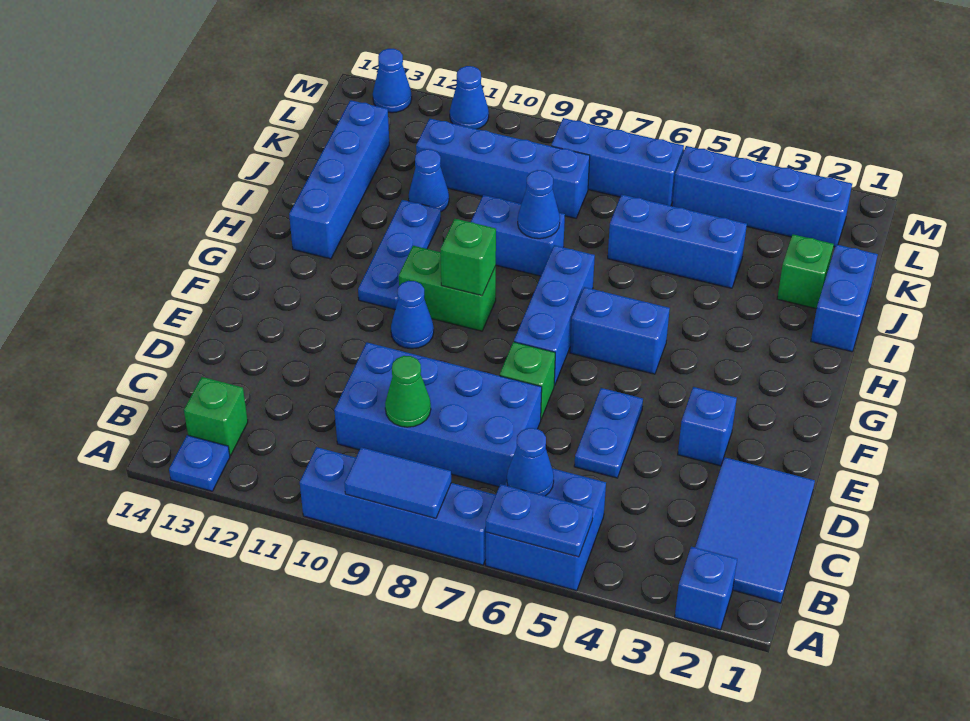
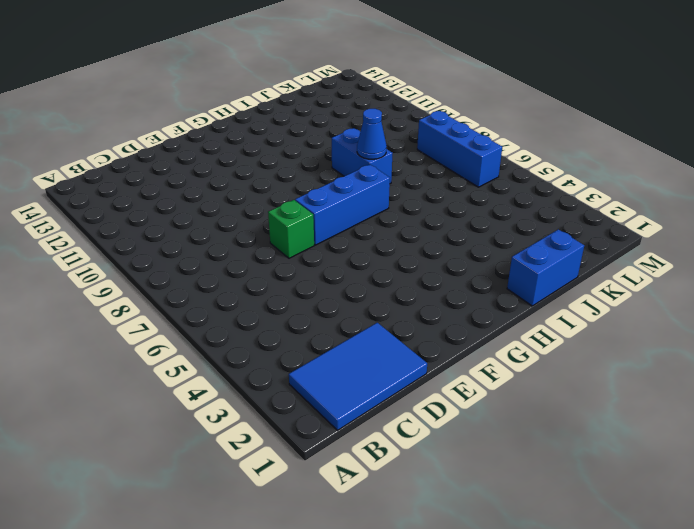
none -> blue 1x1 brick [675,547,737,630]
none -> blue 2x2 brick [486,468,606,591]
none -> blue 1x4 brick [300,447,496,565]
none -> blue 1x1 plate [169,435,230,491]

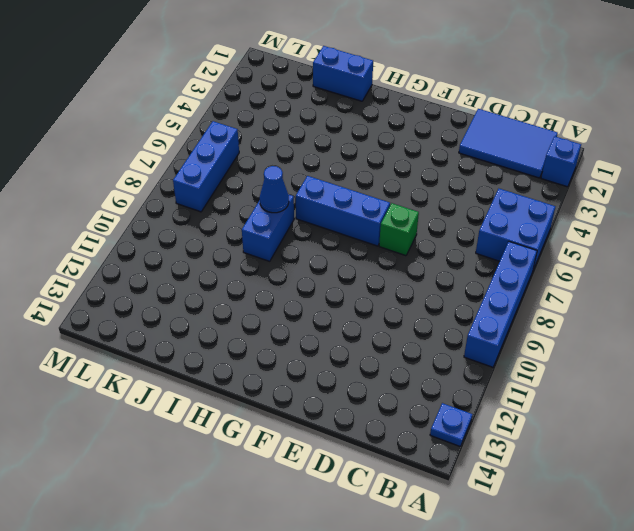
none -> green 1x1 brick [184,377,248,455]
none -> blue 2x4 brick [334,342,542,487]
none -> blue 1x2 plate [574,388,643,478]
none -> blue 1x1 brick [678,387,737,466]

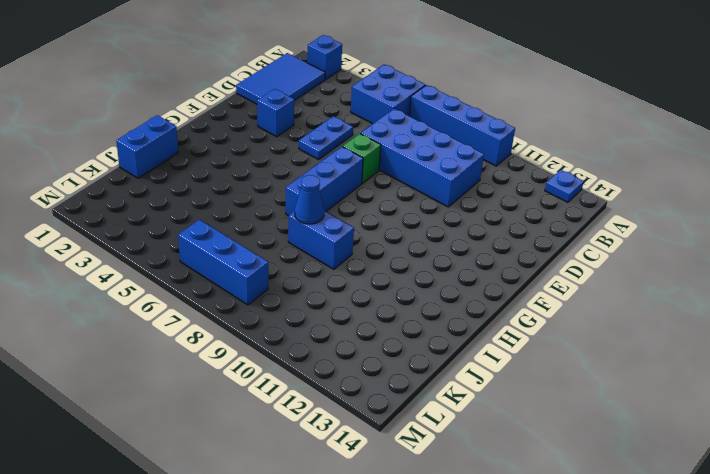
none -> green 1x1 brick [184,377,248,455]
none -> blue 1x1 cone [391,281,434,349]
none -> blue 1x2 brick [570,287,670,374]
none -> green 1x2 brick [399,246,496,331]

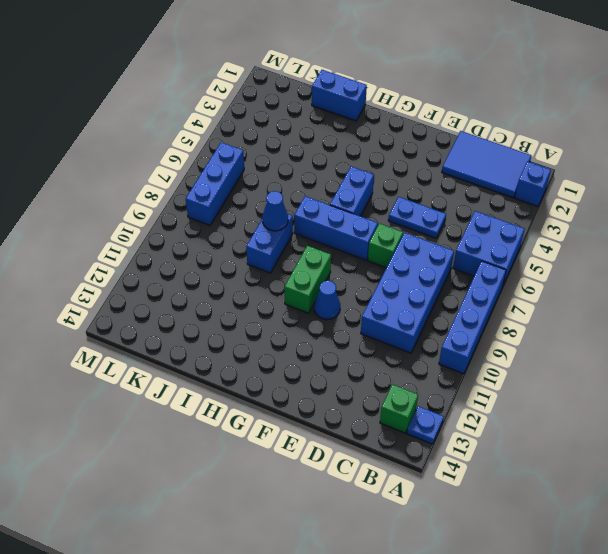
none -> blue 1x1 brick [678,387,737,466]
none -> blue 1x3 plate [358,200,441,309]
none -> blue 1x4 brick [289,100,389,259]
none -> green 1x1 brick [777,234,834,309]

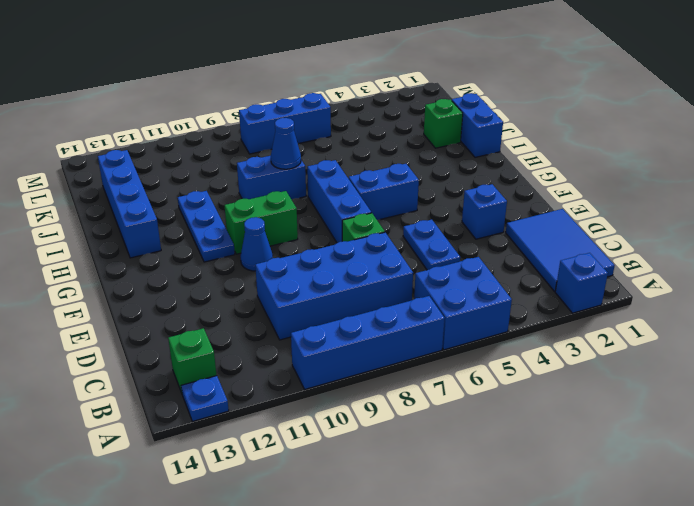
none -> blue 1x3 brick [608,195,747,288]
none -> blue 1x1 cone [409,149,449,212]
none -> blue 1x4 brick [416,119,590,218]
none -> blue 1x4 brick [672,146,852,247]

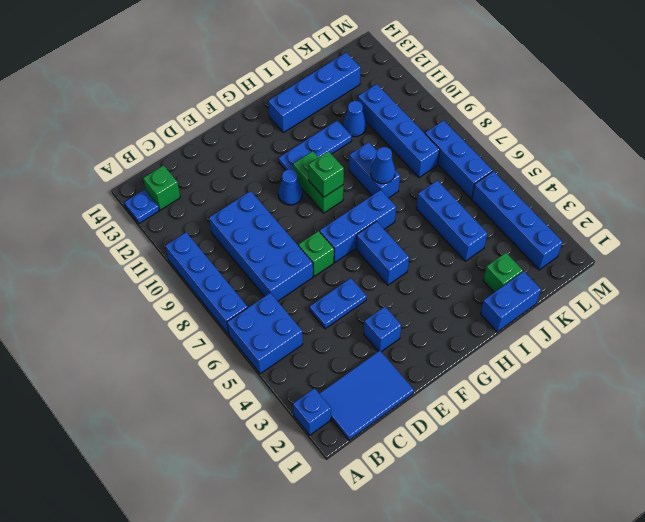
none -> blue 1x1 cone [450,66,489,129]
none -> blue 1x1 cone [373,49,412,113]
none -> blue 1x2 plate [486,484,593,557]
none -> blue 1x2 tile [344,447,451,518]

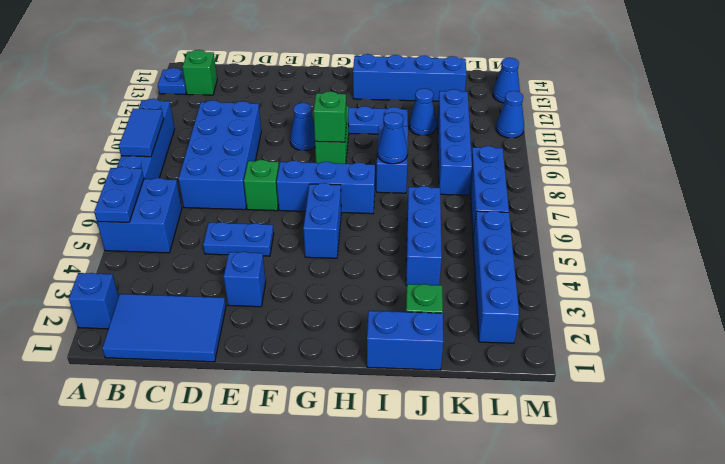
none -> blue 1x1 cone [507,428,554,496]
none -> green 1x1 cone [385,356,431,427]

